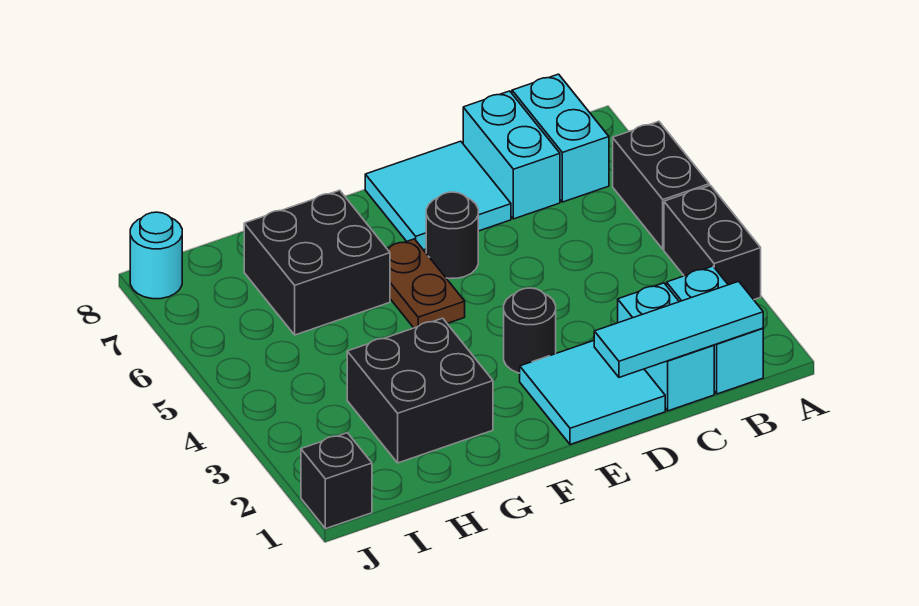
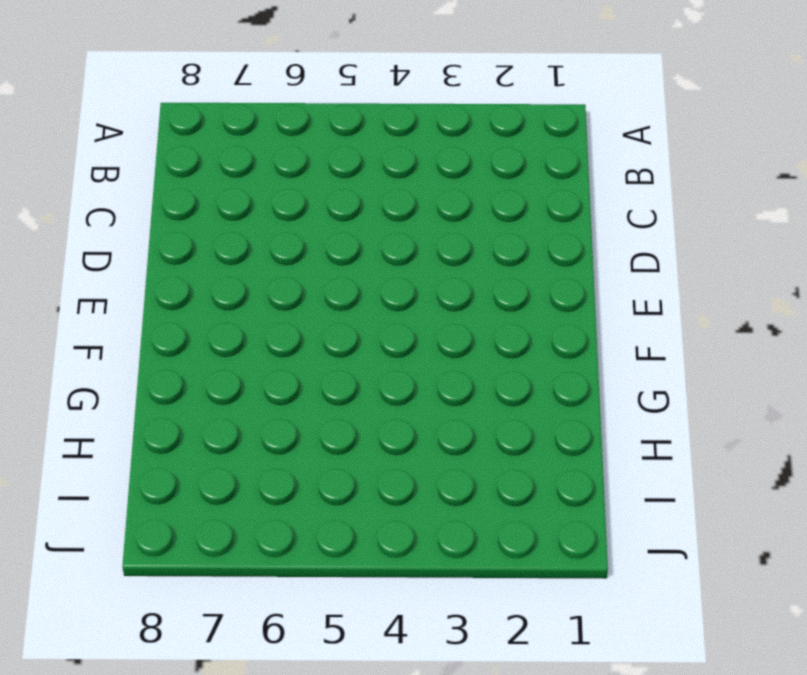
none -> black 1x2 brick [664,185,761,300]
none -> black 1x2 brick [613,121,709,249]
none -> cyan 1x2 brick [667,266,763,394]

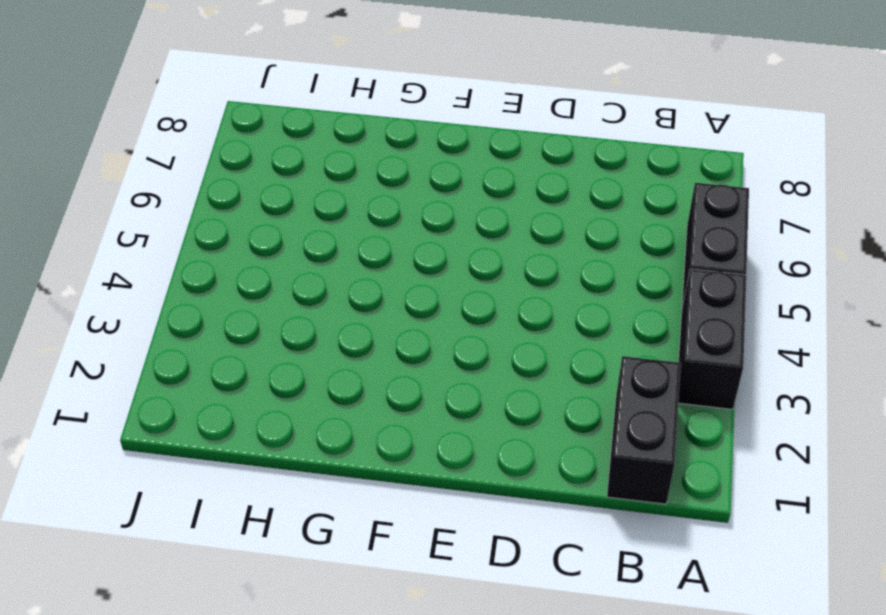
black 1x2 brick [607,356,681,504] -> cyan 1x2 brick [667,266,763,394]
none -> cyan 1x2 brick [512,74,609,202]
none -> cyan 1x2 brick [618,283,714,411]
none -> cyan 1x2 brick [463,91,560,219]

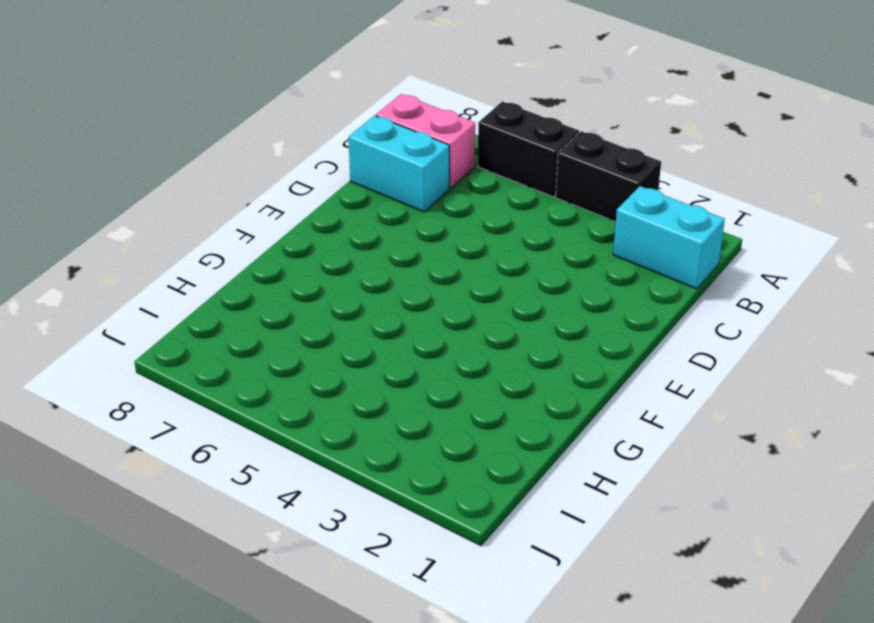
pink 1x2 brick [376,94,475,188] -> cyan 1x2 brick [512,74,609,202]
none -> cyan 1x2 brick [618,283,714,411]
none -> cyan 2x2 tile [520,341,665,444]
none -> cyan 2x2 tile [365,141,511,250]

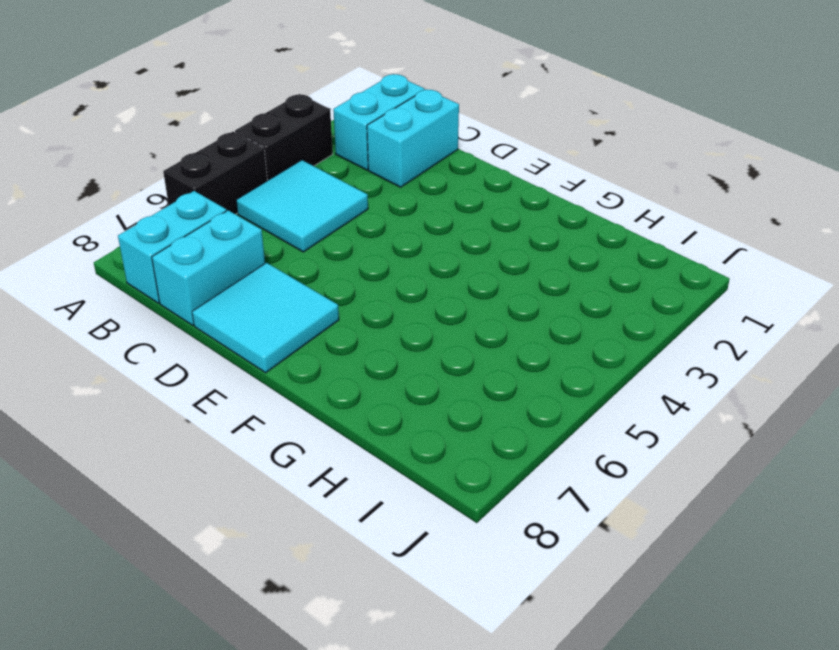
cyan 2x2 tile [236,160,368,252] -> cyan 2x2 tile moved to [520,341,665,444]
none -> black 1x1 round brick [504,288,556,373]
none -> black 1x1 round brick [426,192,478,279]
none -> brown 1x2 plate [387,239,465,328]

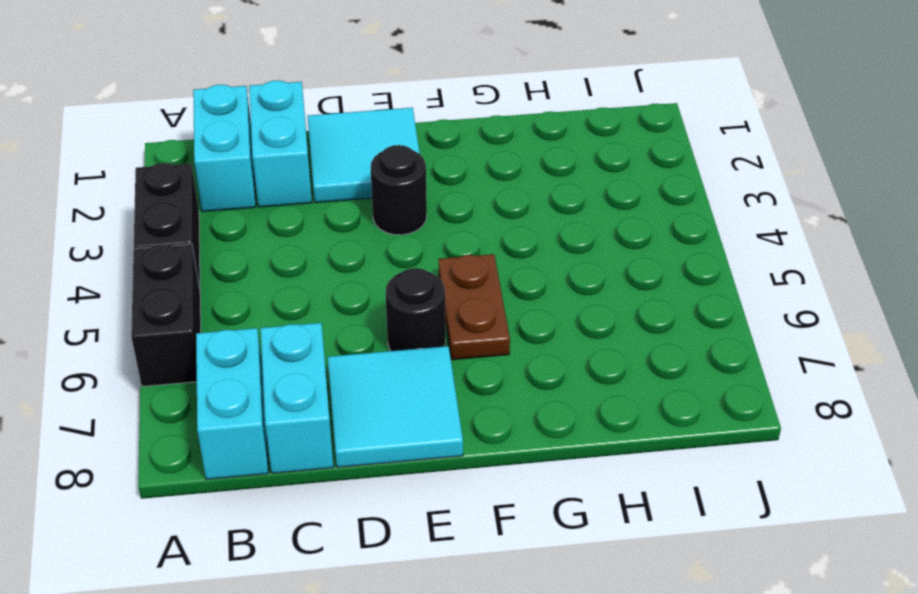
none -> black 2x2 brick [347,318,493,463]
none -> black 2x2 brick [244,190,390,335]
none -> black 1x1 brick [301,433,372,529]

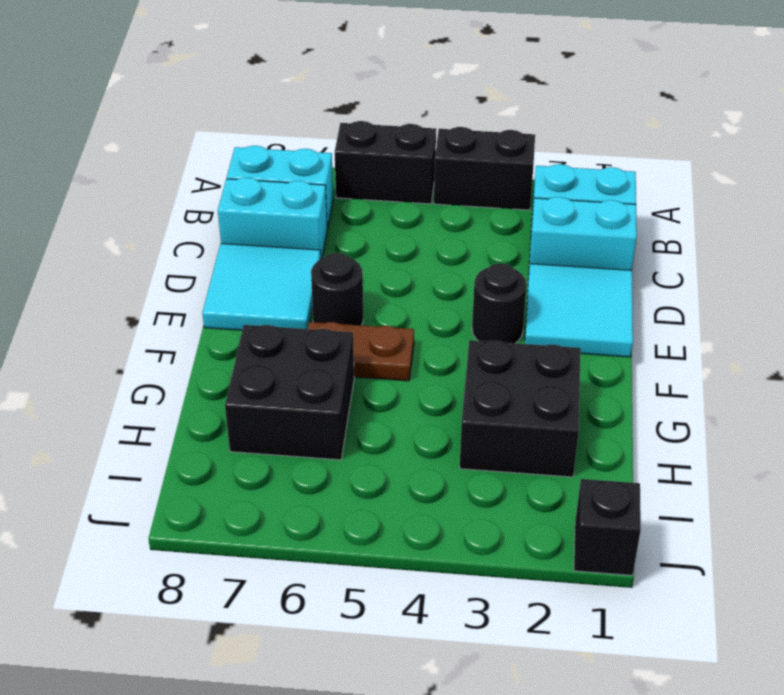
none -> cyan 1x1 round brick [130,212,182,299]
none -> cyan 1x3 tile [594,281,763,377]

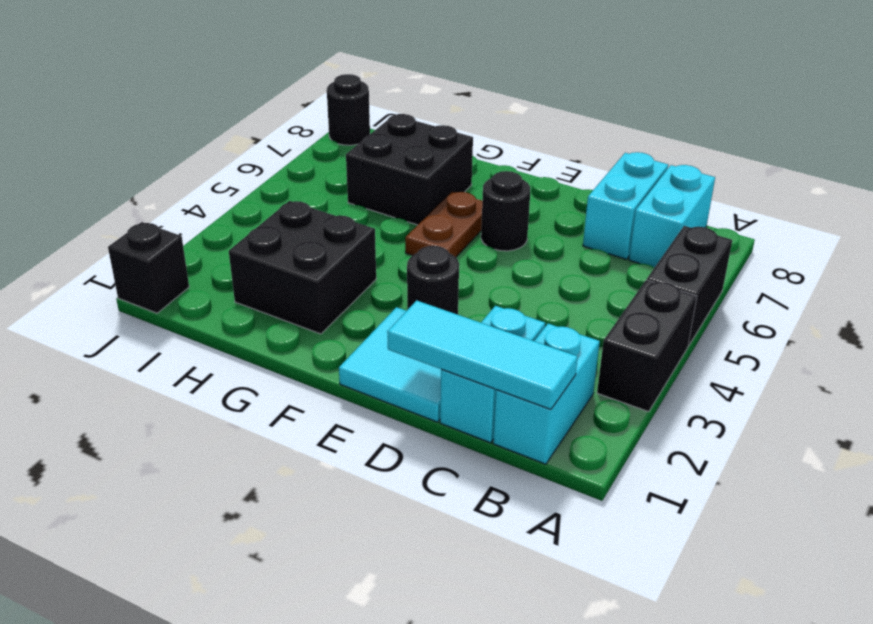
black 1x1 round brick [327,74,370,145] -> cyan 1x1 round brick [130,212,182,299]
none -> cyan 2x2 tile [365,141,511,250]

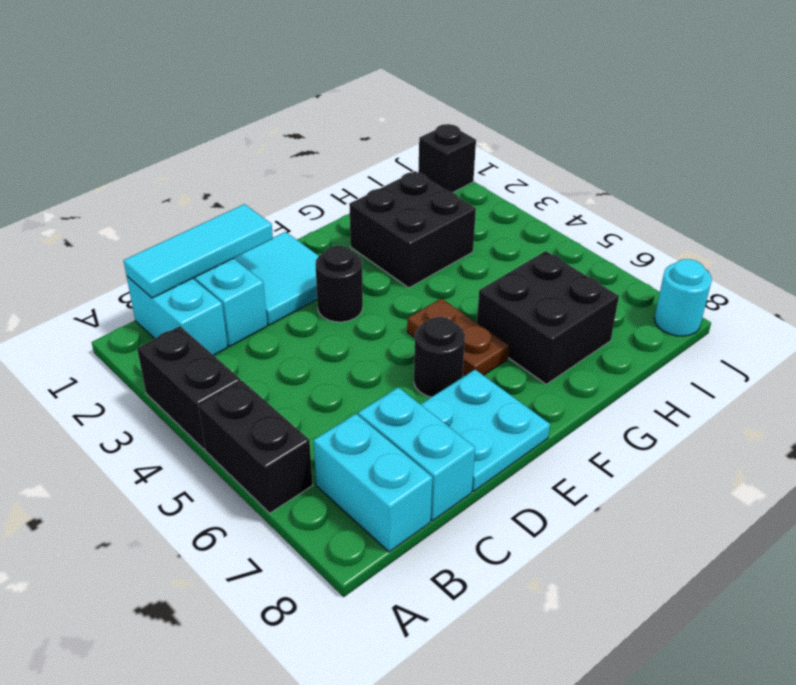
cyan 2x2 plate [421,370,550,491] -> cyan 2x2 tile [365,141,511,250]

